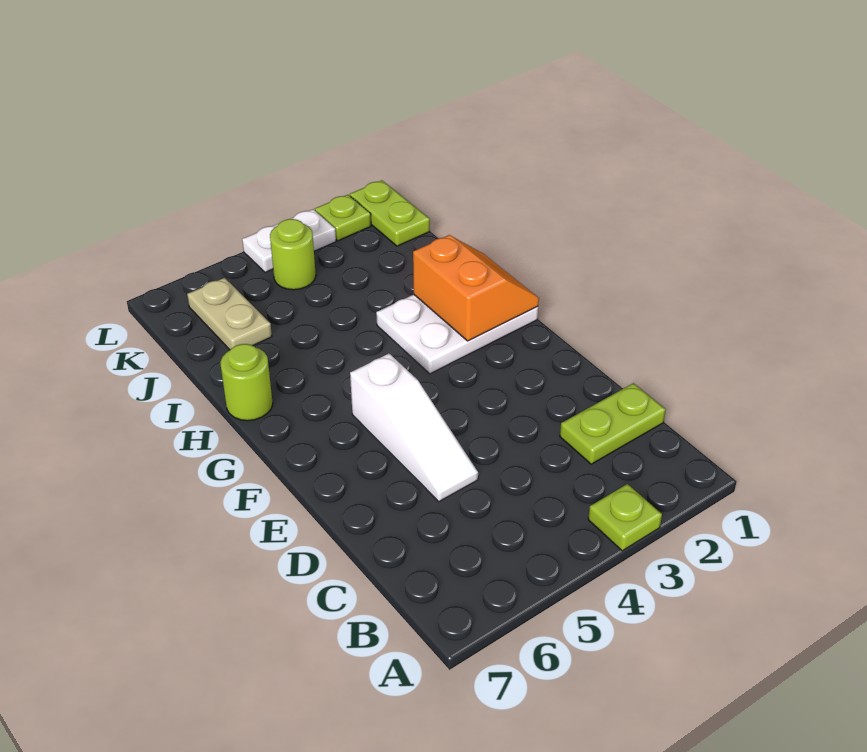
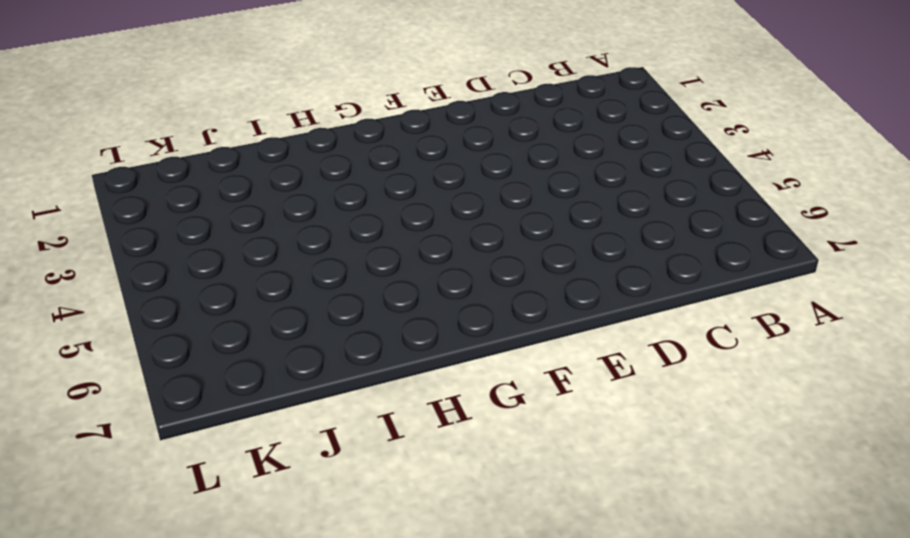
none -> lime 1x1 plate [588,484,662,551]
none -> lime 1x2 plate [560,383,666,464]

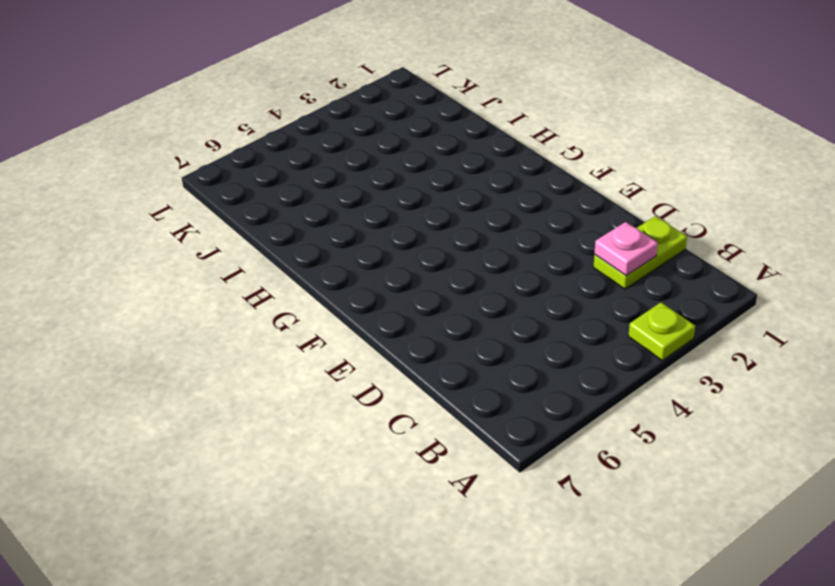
pink 1x1 plate [594,222,658,276] -> none
none -> white 1x3 slope [350,354,478,502]
none -> white 2x3 plate [376,295,538,374]

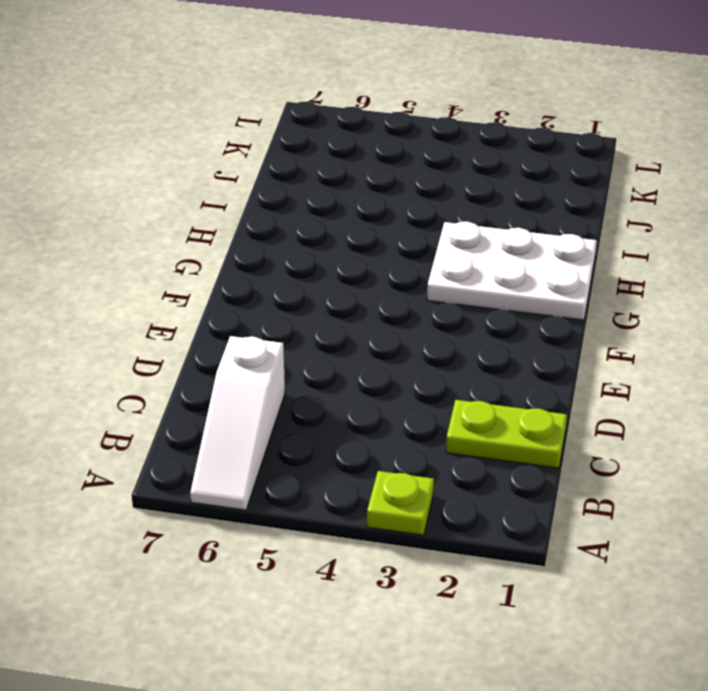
white 1x3 slope [190,336,285,510] -> white 1x3 slope moved to [350,354,478,502]
none -> lime 1x1 round brick [220,344,273,421]
none -> tan 1x2 plate [187,278,272,350]

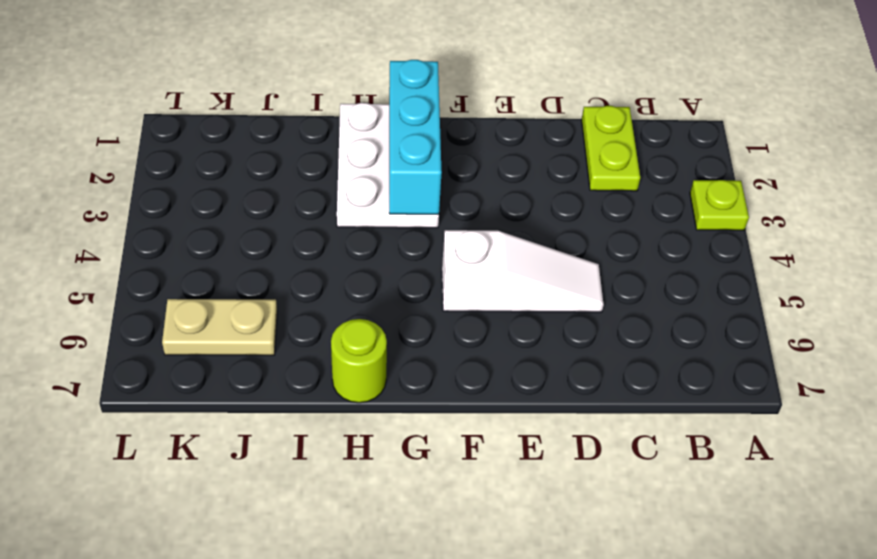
cyan 1x3 brick [389,60,442,214] -> orange 2x2 slope [413,235,539,341]
none -> lime 1x2 plate [350,180,430,246]
none -> lime 1x1 round brick [270,219,316,290]

